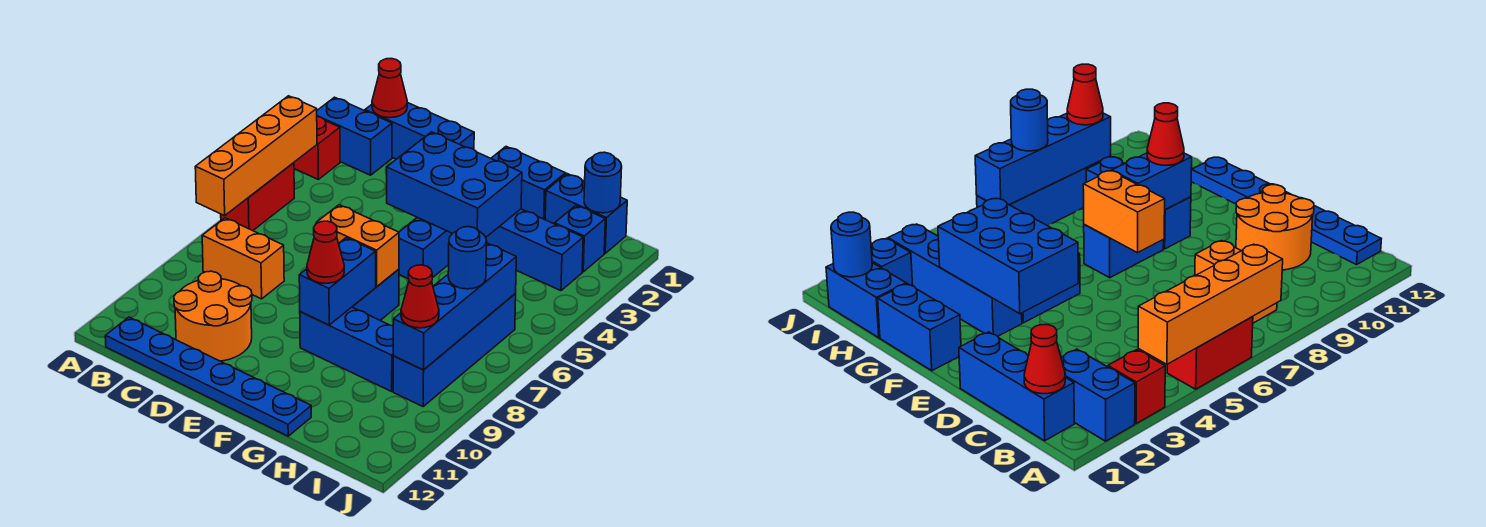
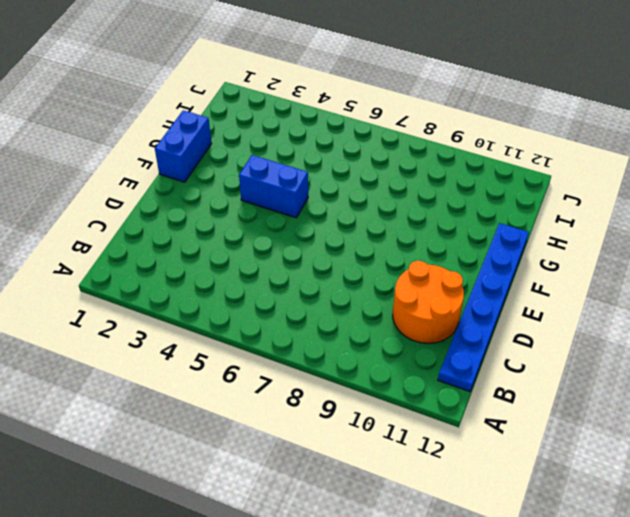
none -> blue 1x2 brick [317,97,392,175]
none -> red 1x1 brick [294,117,340,179]
none -> red 1x2 brick [221,163,294,231]

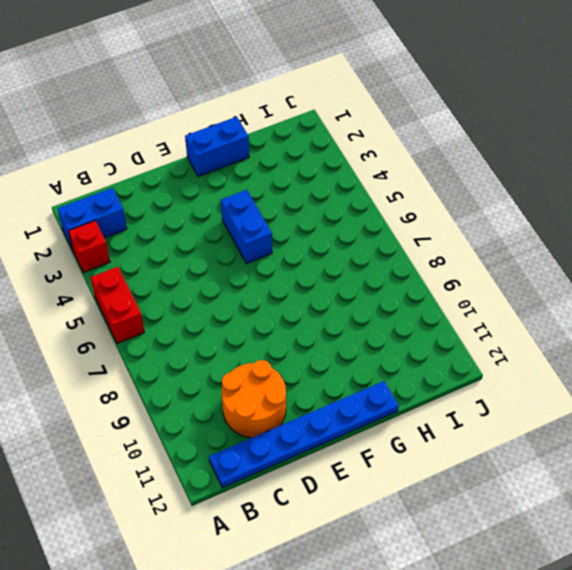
none -> blue 1x3 brick [365,103,474,159]
none -> orange 1x2 brick [202,218,284,299]
none -> blue 1x4 brick [486,209,583,291]

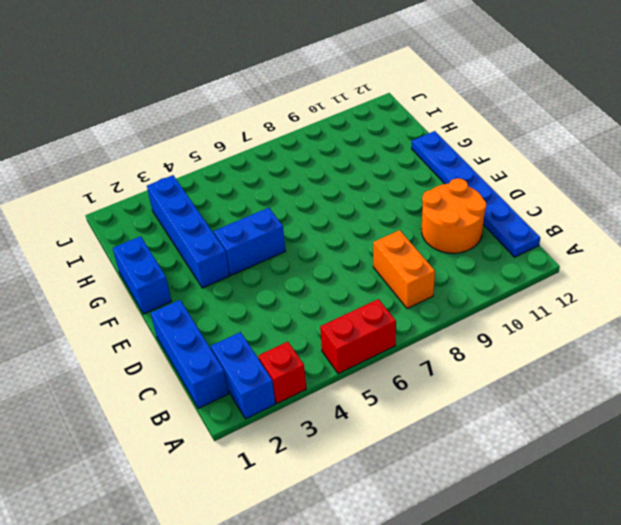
none -> blue 1x2 brick [352,269,399,320]
none -> blue 1x3 brick [300,307,393,391]
none -> blue 1x2 brick [545,174,627,253]

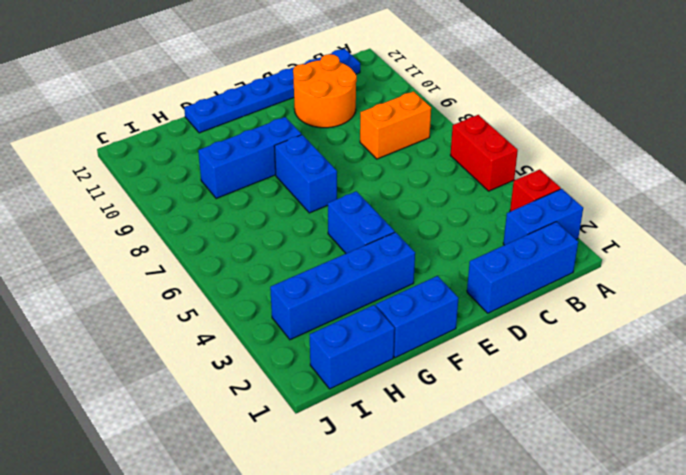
none -> blue 1x1 brick [555,206,605,272]
none -> blue 1x4 brick [393,294,516,406]
none -> orange 1x4 brick [195,96,317,216]

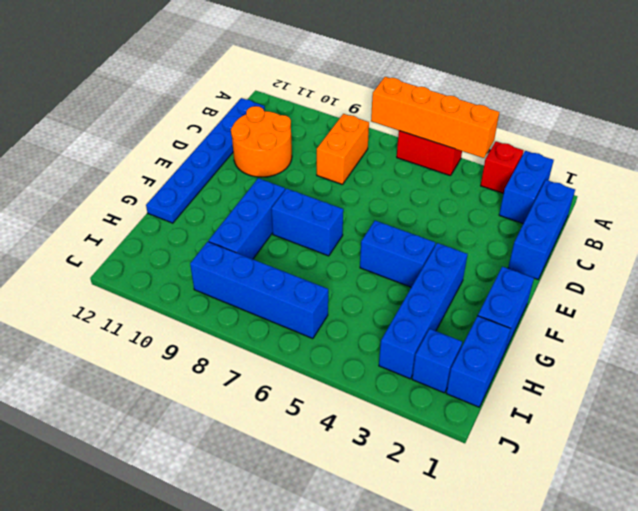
none -> red 1x1 cone [372,59,407,118]
none -> blue 2x3 brick [387,132,522,237]
none -> orange 1x2 brick [316,205,399,287]

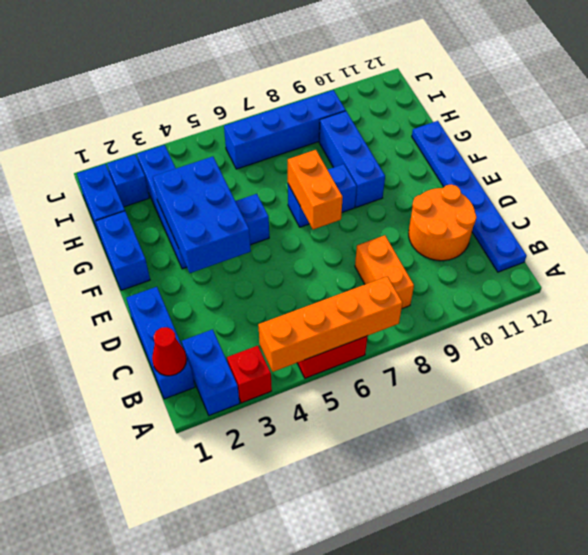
none -> blue 1x2 brick [299,238,376,325]
none -> blue 1x1 round brick [584,152,622,213]
none -> blue 1x4 brick [393,243,516,370]

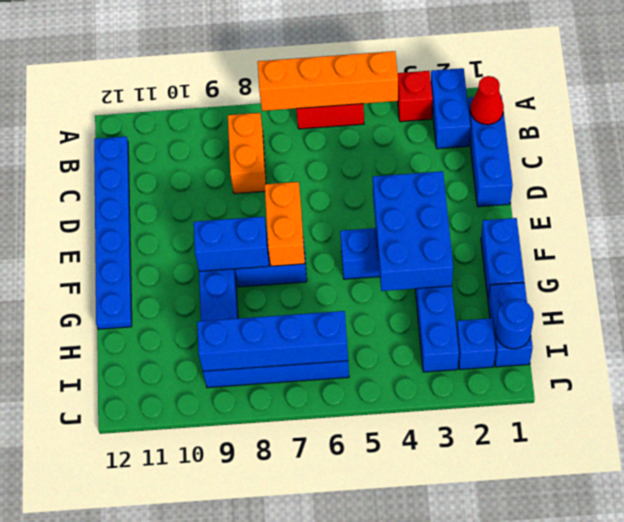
none -> orange 2x2 round brick [174,271,252,361]
none -> red 1x1 cone [307,221,344,283]
none -> blue 1x1 round brick [448,227,487,289]

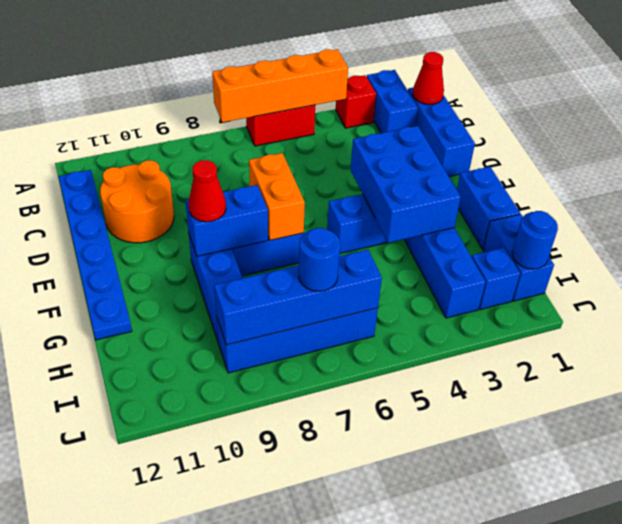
none -> orange 1x2 brick [202,218,284,299]
none -> red 1x1 cone [401,265,439,328]

